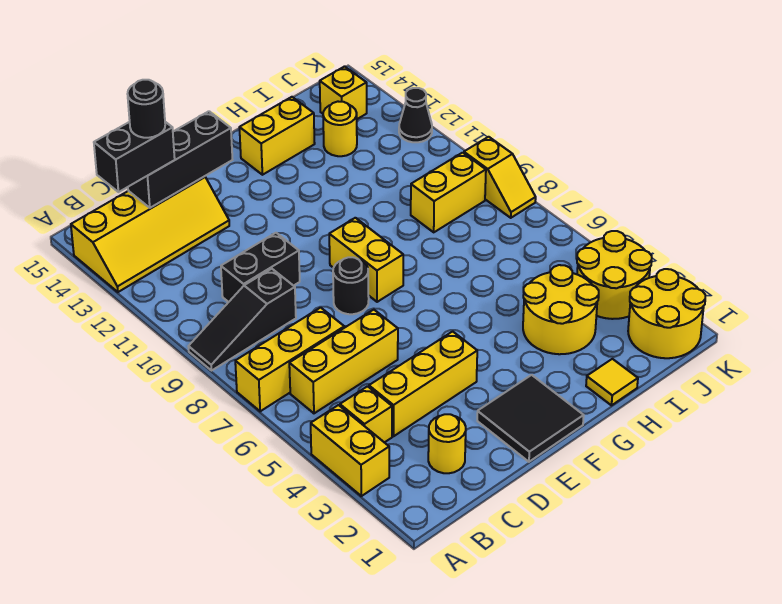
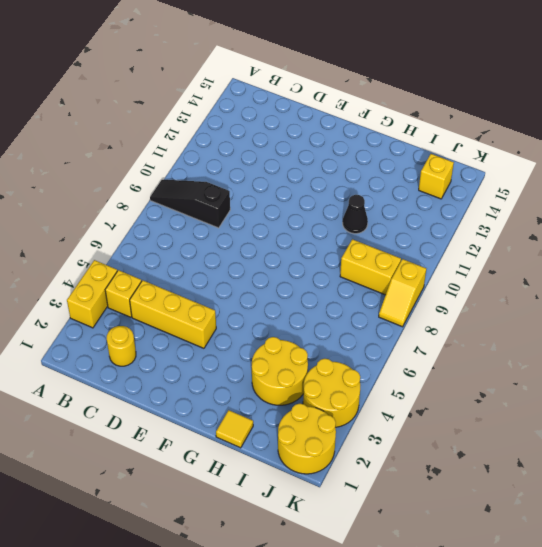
black 1x1 cone [343,195,368,234] -> black 1x1 cone moved to [399,88,432,142]
none -> yellow 1x3 brick [235,308,344,411]
none -> yellow 2x4 slope [71,176,229,292]
none -> yellow 1x3 brick [289,310,398,413]

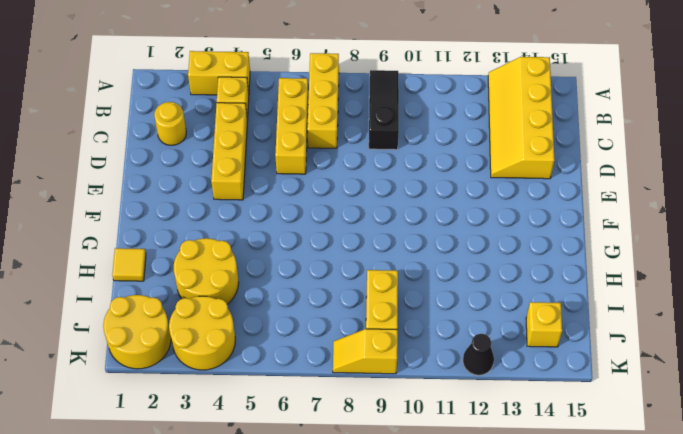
none -> black 1x2 brick [221,233,300,302]
none -> black 2x2 tile [477,375,584,462]
none -> black 1x1 round brick [333,257,369,314]

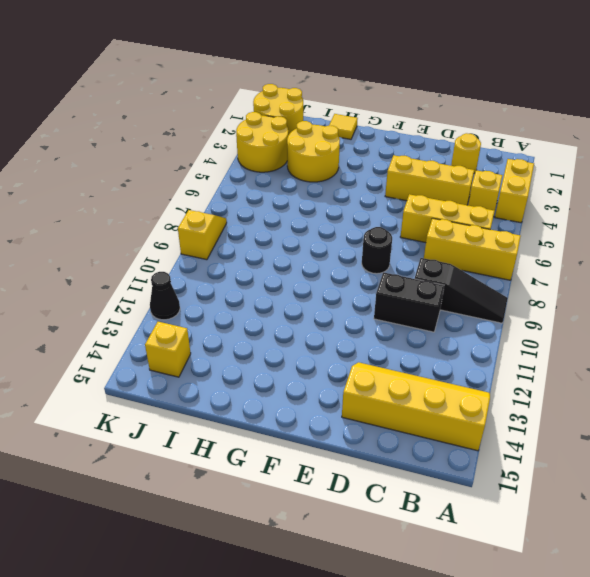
none -> black 2x2 tile [477,375,584,462]
none -> yellow 1x2 brick [329,218,403,302]
none -> yellow 1x2 brick [239,97,315,175]

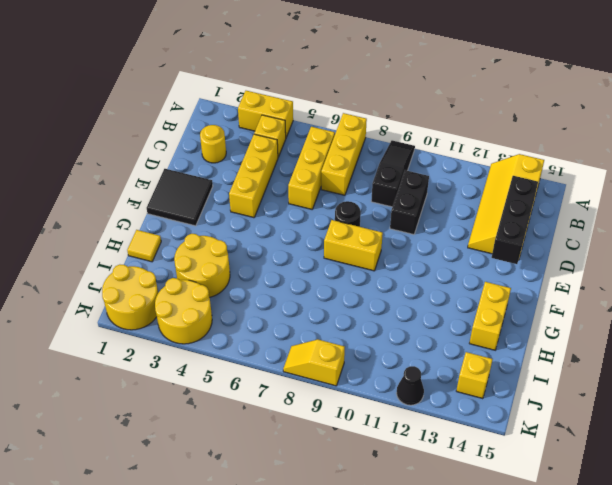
none -> yellow 1x2 brick [411,153,486,232]
none -> yellow 1x1 round brick [323,102,357,156]
none -> black 1x2 brick [94,122,175,192]

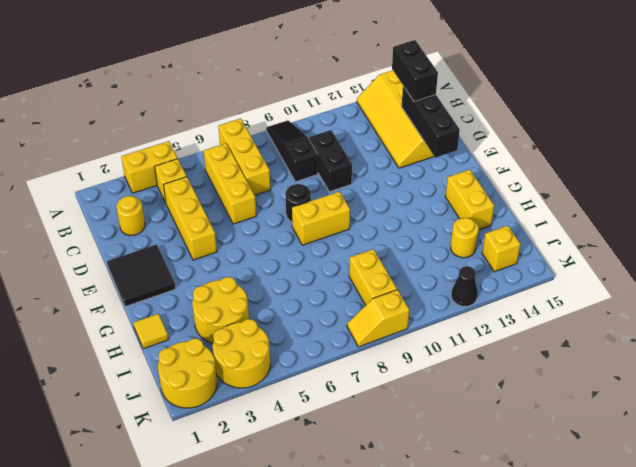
none -> black 1x1 round brick [128,80,165,138]

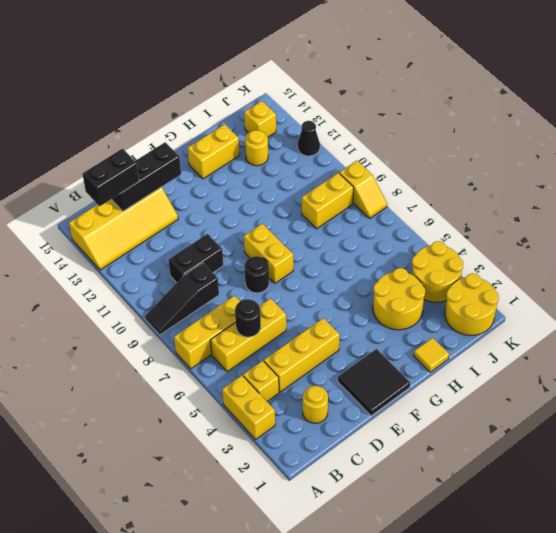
black 1x1 round brick [235,299,261,337] -> black 1x1 round brick moved to [128,80,165,138]

